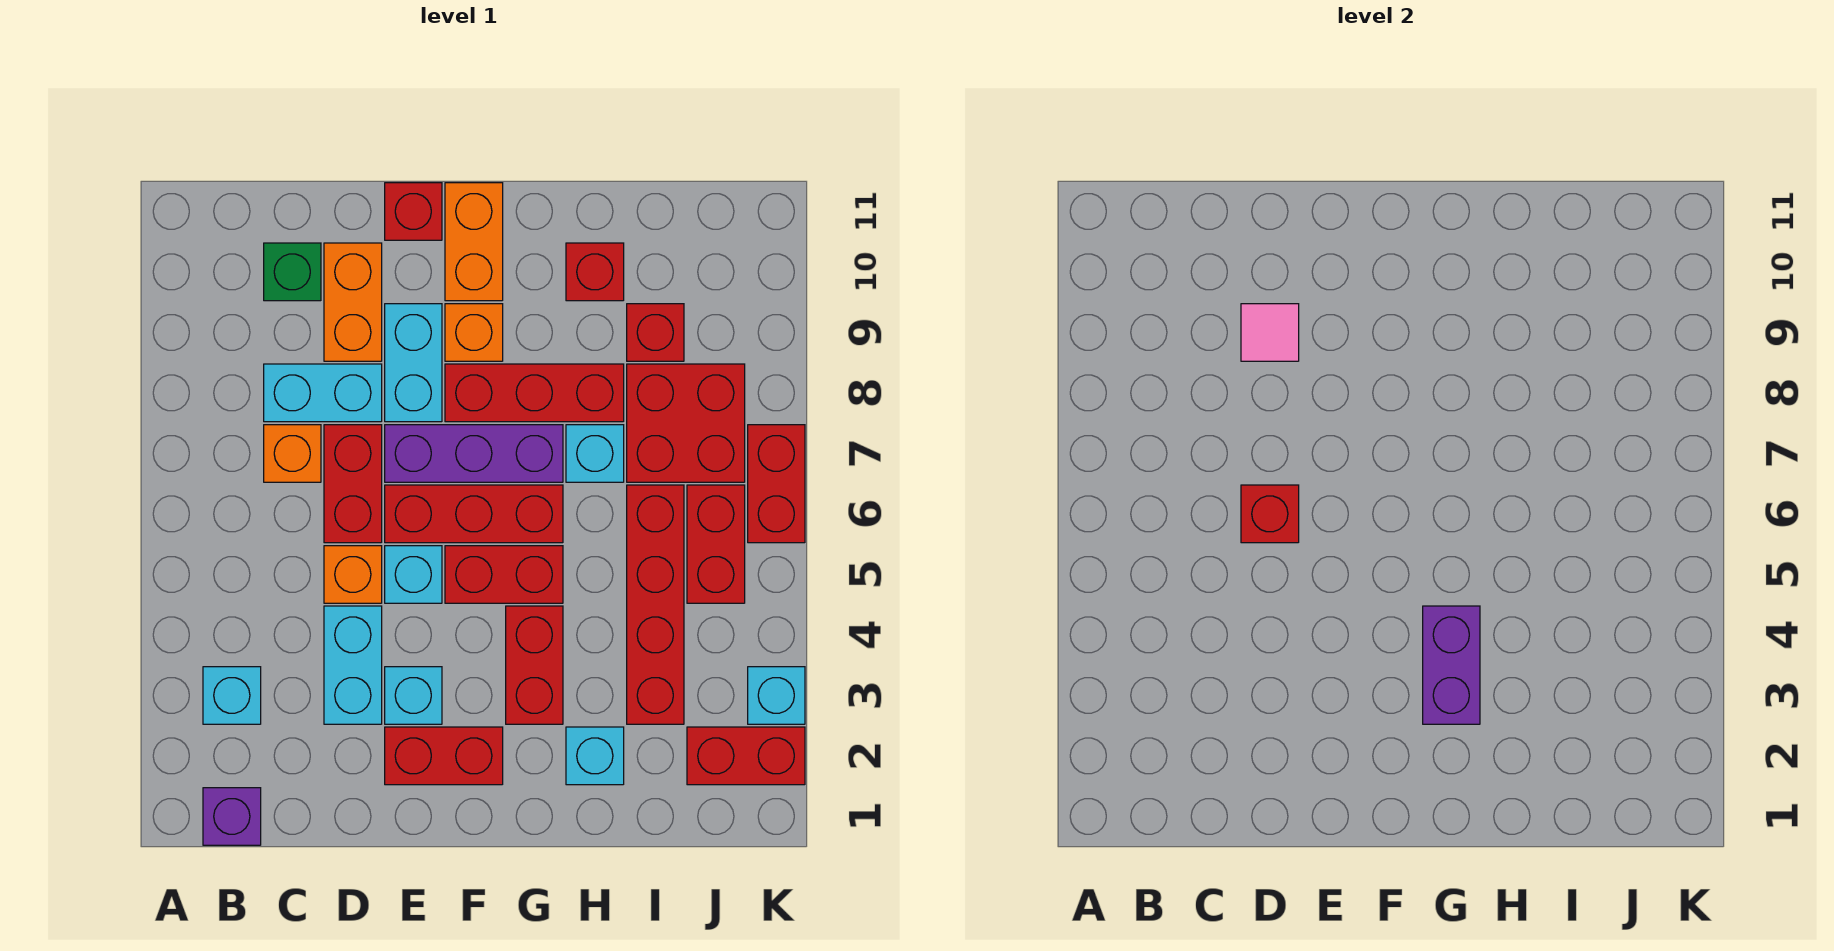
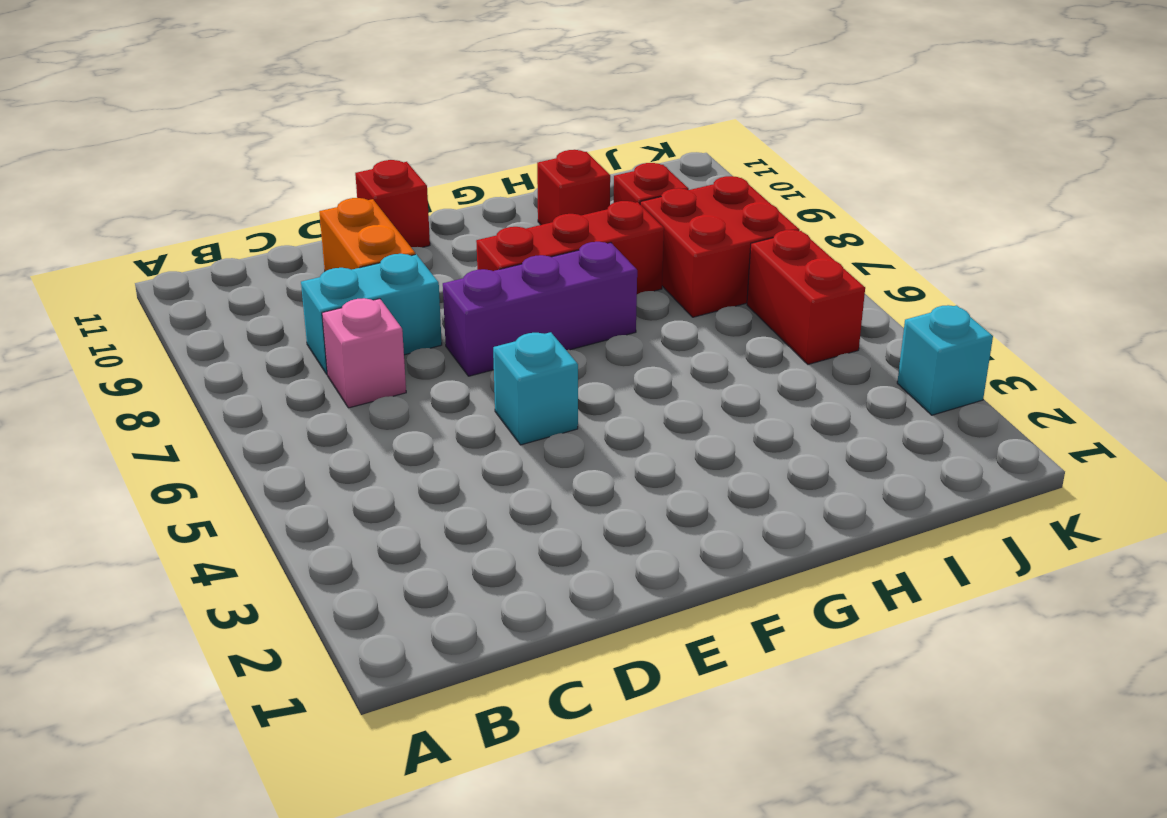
pink 1x1 brick [322,298,406,408] -> orange 1x1 brick [264,425,321,482]
none -> purple 1x1 brick [203,788,261,845]
none -> cyan 1x1 brick [203,667,261,724]
none -> green 1x1 brick [264,243,321,301]
none -> cyan 1x2 brick [324,606,382,724]

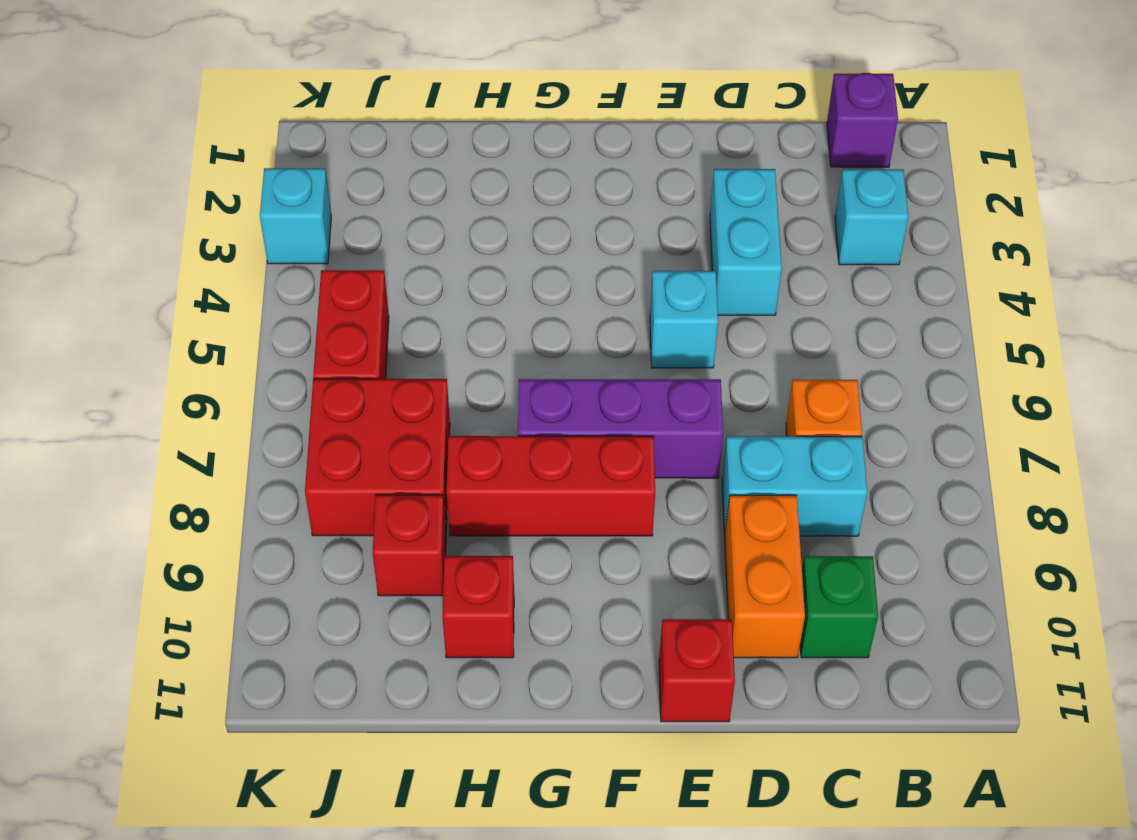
none -> orange 1x1 brick [324,546,382,603]
none -> red 1x2 brick [324,425,382,543]
none -> red 1x2 brick [385,727,503,785]
none -> cyan 1x1 brick [385,667,442,724]

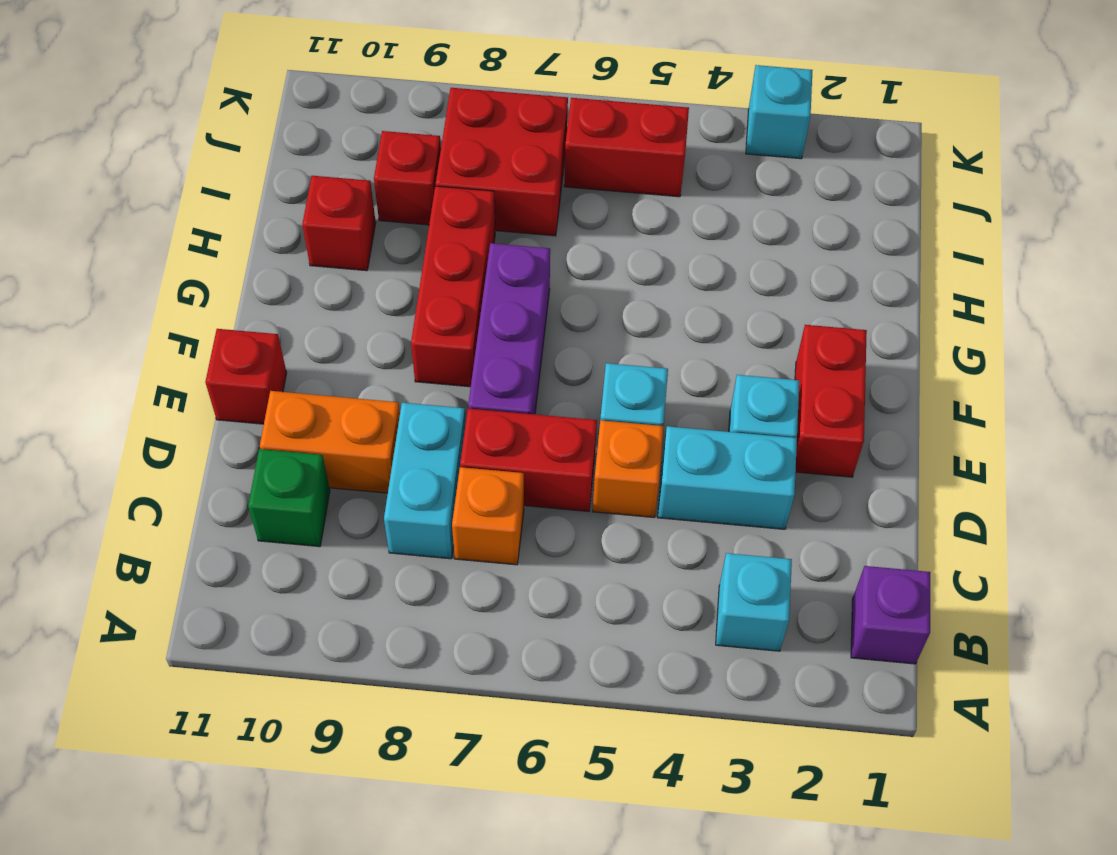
none -> red 1x3 brick [385,485,563,543]
none -> cyan 1x2 brick [385,304,442,422]
none -> red 1x2 brick [445,546,563,603]
none -> orange 1x1 brick [445,304,503,361]

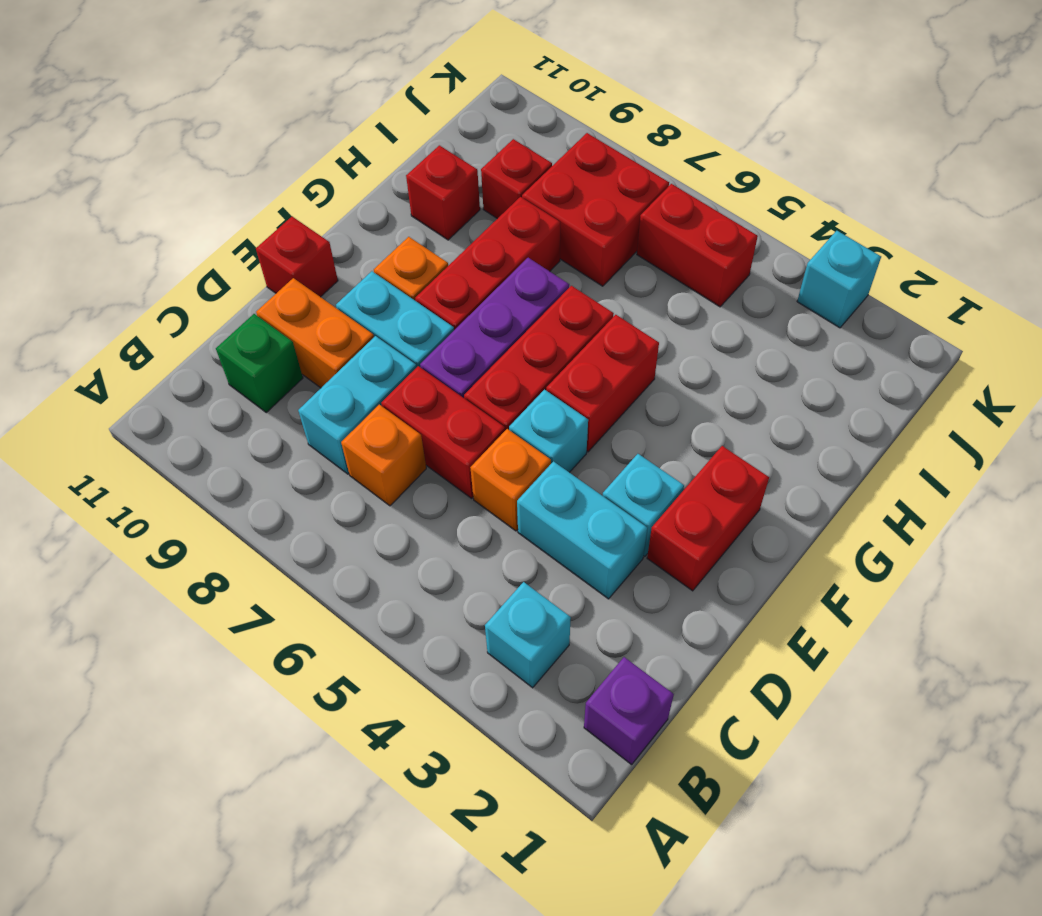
none -> orange 1x2 brick [445,183,503,301]
none -> red 1x2 brick [506,606,563,724]
none -> cyan 1x1 brick [566,727,624,785]
none -> cyan 1x1 brick [566,425,624,482]

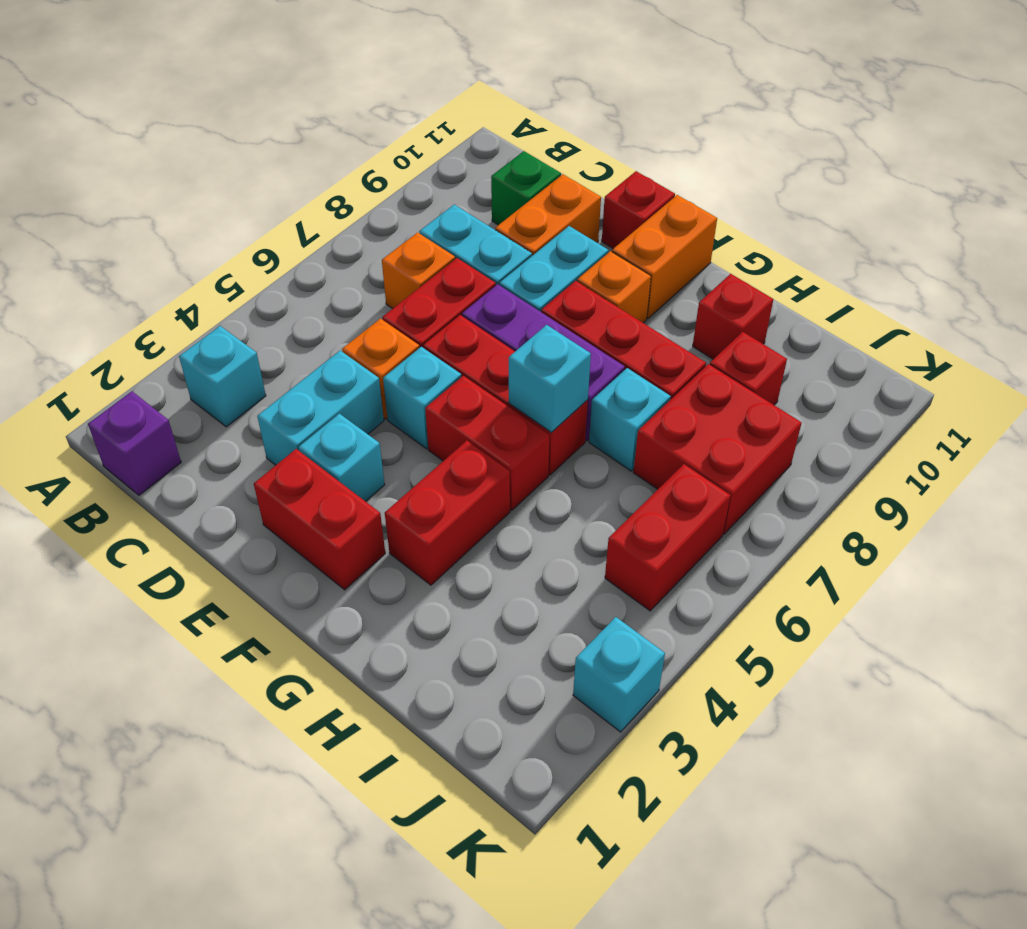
cyan 1x1 brick [509,325,591,432] -> cyan 1x1 brick moved to [566,727,624,785]
none -> red 1x4 brick [627,485,684,724]
none -> red 1x2 brick [687,727,805,785]
none -> red 1x2 brick [748,425,805,543]
none -> red 1x1 brick [1241,485,1299,543]

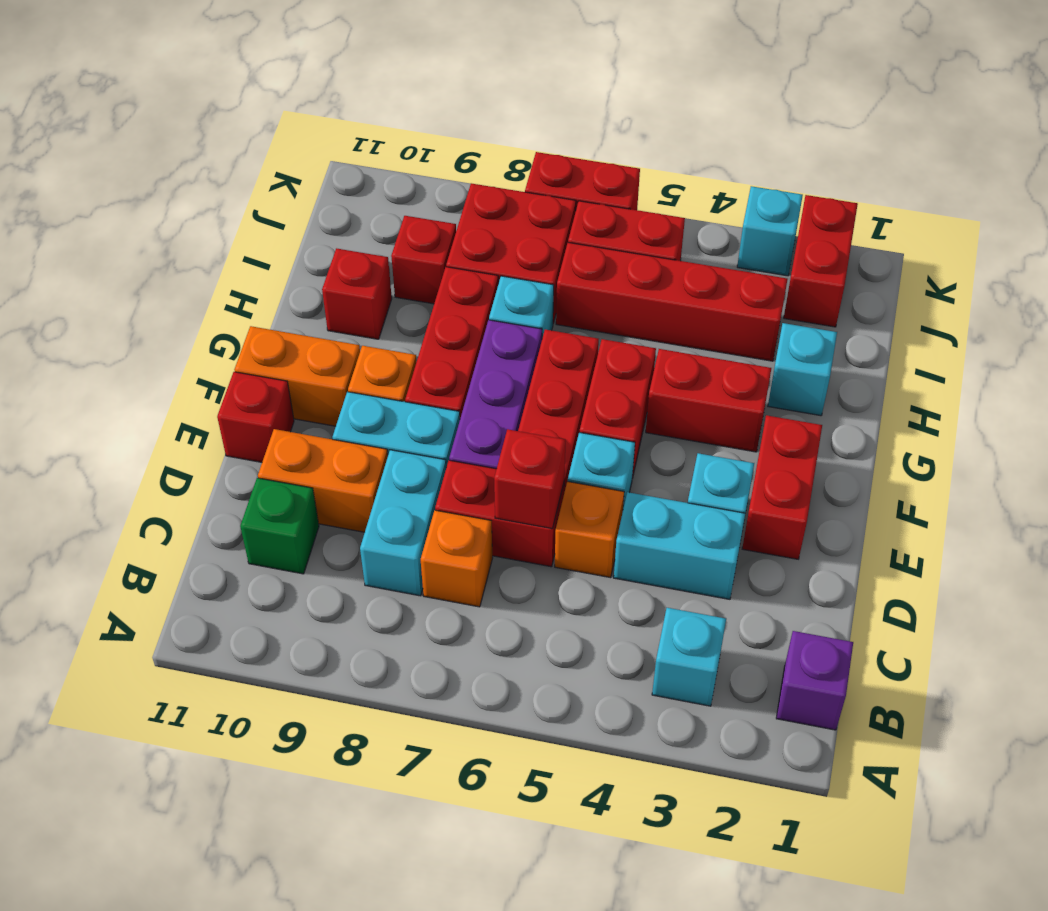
none -> pink 1x1 tile [1241,304,1299,361]
none -> purple 1x2 brick [1423,606,1480,724]

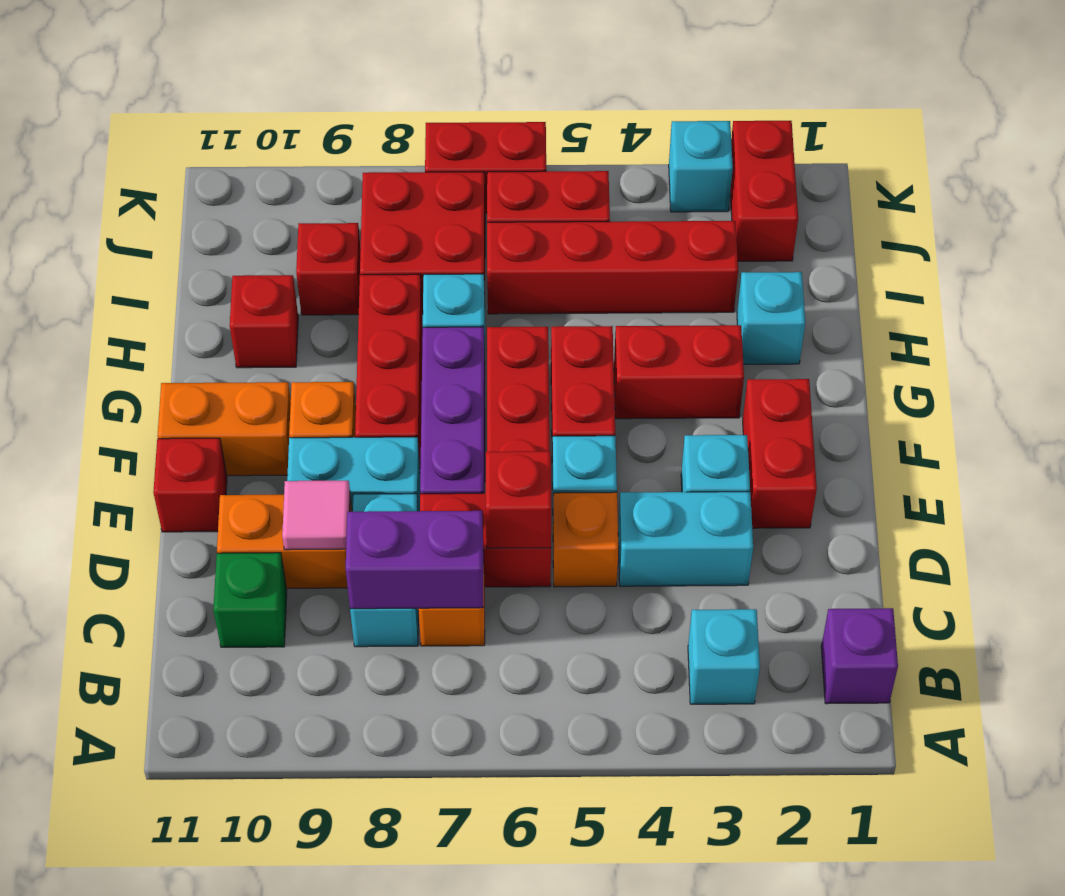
purple 1x2 brick [346,511,484,609] -> purple 1x2 brick moved to [1423,606,1480,724]

